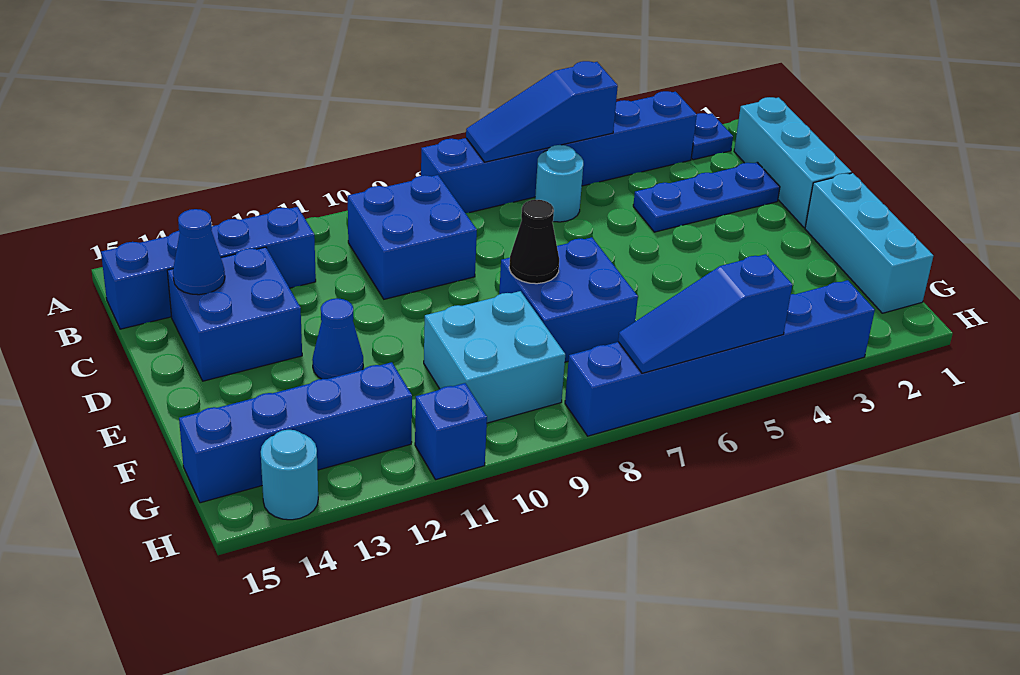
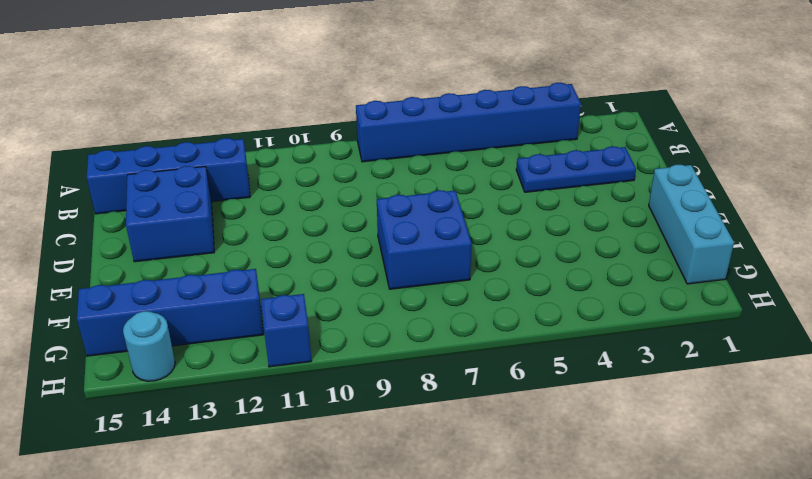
none -> blue 1x1 plate [691,113,733,160]
none -> cyan 1x3 brick [734,97,852,228]
none -> cyan 1x1 round brick [535,145,583,222]

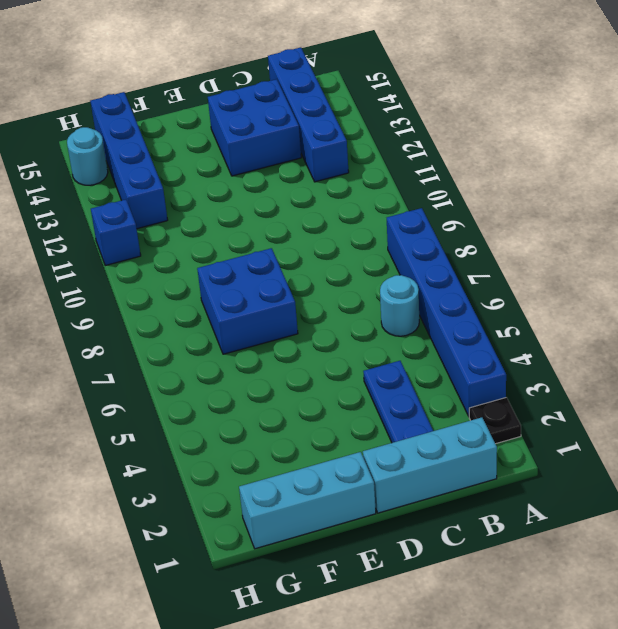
black 1x1 plate [469,397,521,444] -> blue 1x1 plate [691,113,733,160]
none -> blue 2x2 brick [348,175,477,299]
none -> blue 1x1 cone [312,298,363,379]
none -> cyan 2x2 brick [424,291,565,423]

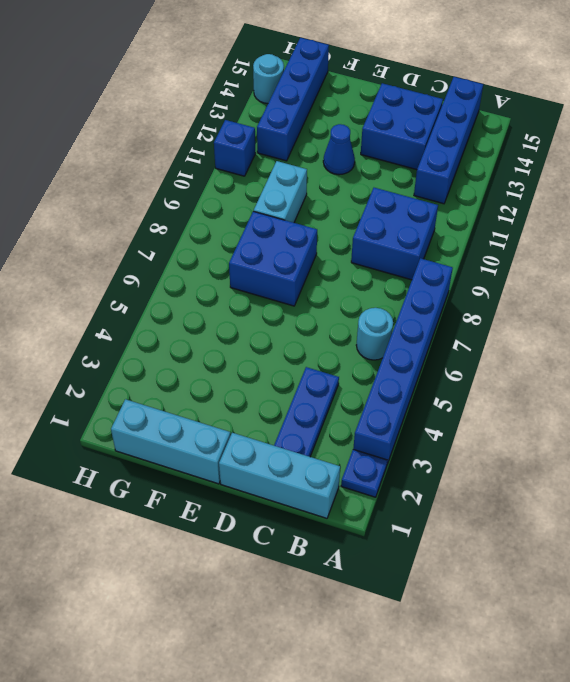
cyan 1x2 brick [254,161,307,223] -> cyan 2x2 brick [424,291,565,423]
none -> blue 1x6 brick [565,280,875,436]
none -> blue 1x3 slope [466,61,618,162]
none -> blue 1x1 cone [173,209,225,295]

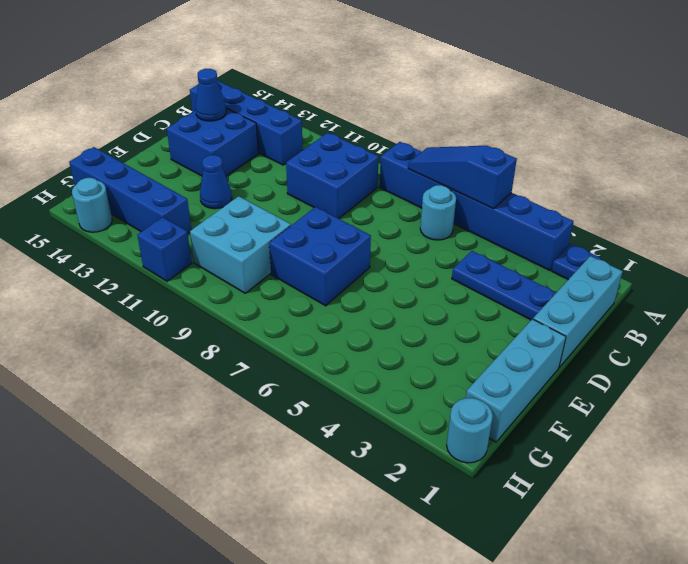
cyan 1x1 round brick [447,398,493,463] -> none
none -> blue 1x6 brick [565,280,875,436]
none -> black 1x1 cone [509,200,559,284]
none -> blue 1x3 slope [618,254,792,373]

